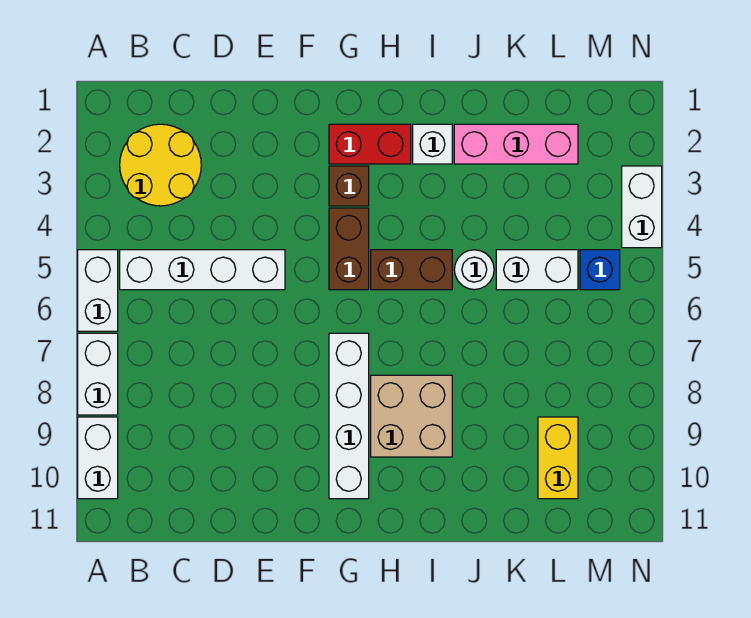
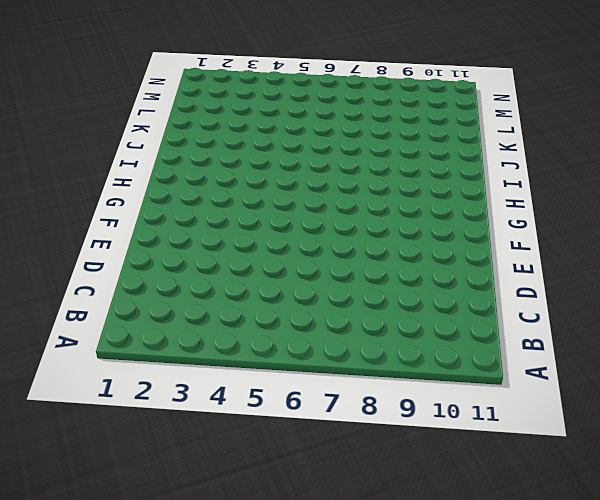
none -> white 1x2 brick [78,250,118,331]
none -> white 1x2 brick [78,333,118,415]
none -> white 1x2 brick [78,417,118,499]

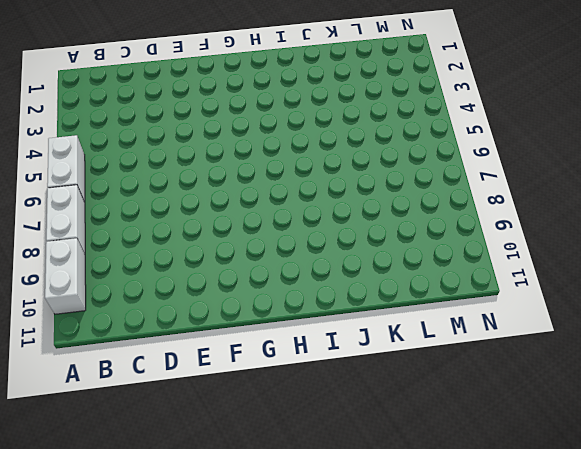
none -> yellow 2x2 round brick [120,124,201,206]
none -> white 1x4 brick [120,250,285,290]
none -> red 1x2 brick [329,124,411,164]

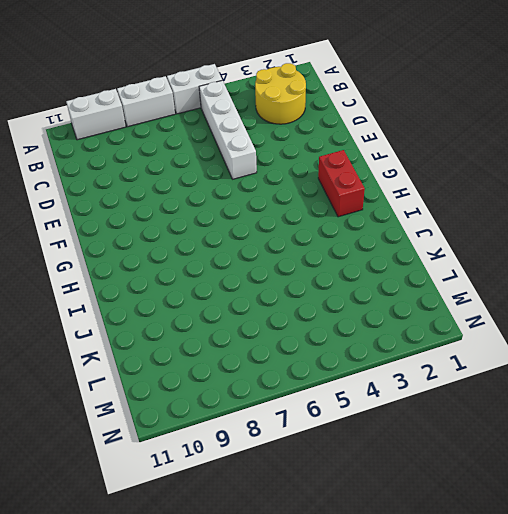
none -> brown 1x1 brick [329,166,369,206]
none -> brown 1x2 brick [329,208,369,290]
none -> white 1x4 brick [329,333,369,499]

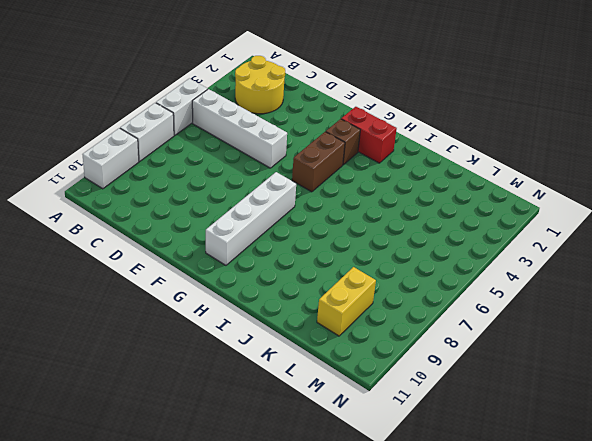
none -> brown 1x2 brick [371,250,452,290]
none -> tan 2x2 brick [371,375,452,457]
none -> white 1x1 brick [413,124,452,164]

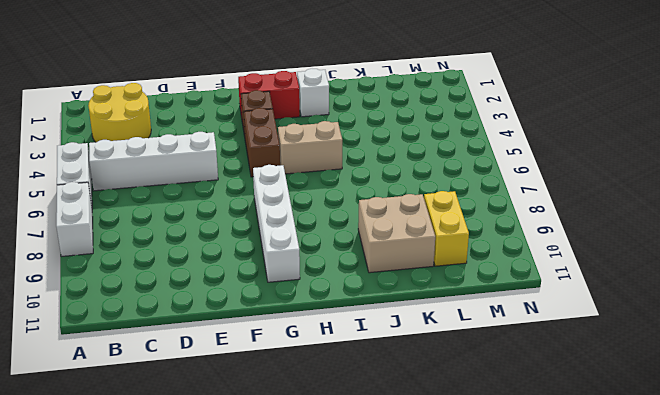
tan 1x2 brick [278,121,342,174] -> brown 1x2 brick [371,250,452,290]
tan 2x2 brick [358,194,435,273] -> tan 2x2 brick moved to [371,375,452,457]
none -> white 1x2 brick [78,417,118,499]
none -> pink 1x3 brick [454,124,578,164]
none -> white 1x1 round brick [454,250,494,290]

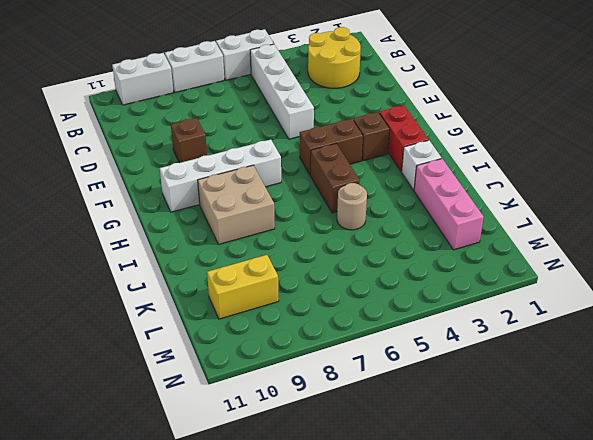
brown 1x1 brick [171,118,207,163] -> none
tan 1x1 round brick [337,183,367,230] -> white 1x1 round brick [454,250,494,290]
none -> white 1x2 brick [496,250,578,290]
none -> blue 1x1 brick [580,250,620,290]
none -> white 1x2 brick [622,166,662,248]

